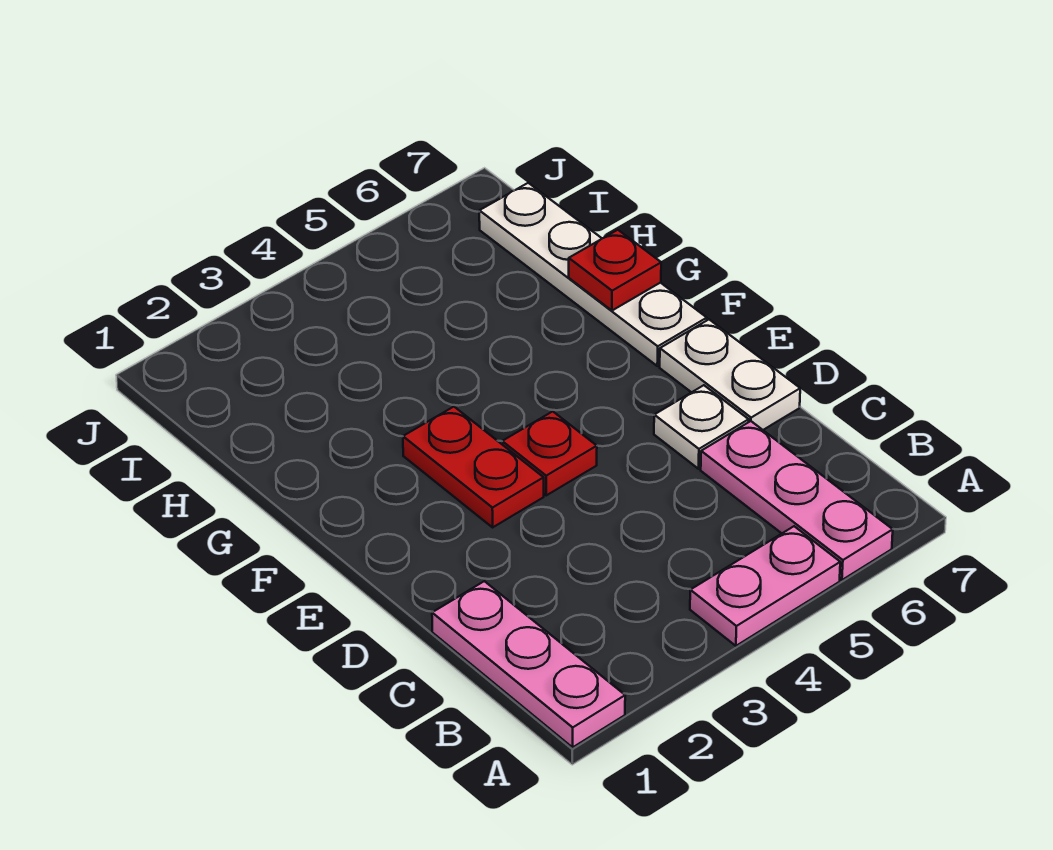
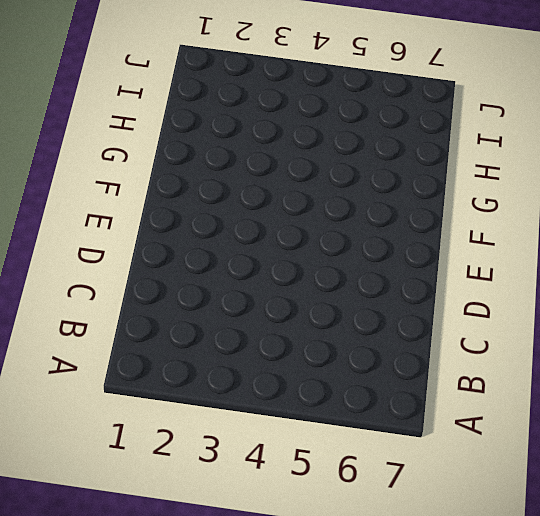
none -> pink 1x3 plate [432,581,625,747]
none -> pink 1x2 plate [690,526,840,646]

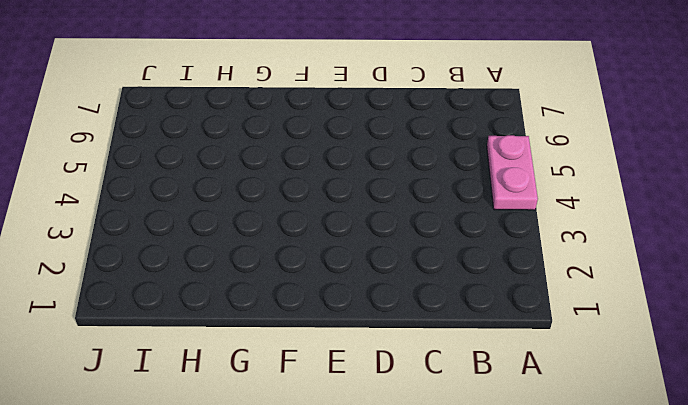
none -> pink 1x3 plate [432,581,625,747]
none -> pink 1x3 plate [701,421,893,580]

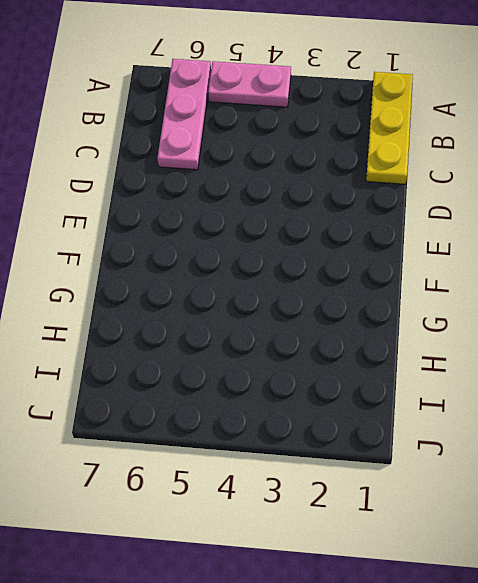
yellow 1x3 plate [366,72,413,184] -> pink 1x3 plate [432,581,625,747]
none -> white 1x1 plate [654,385,749,469]
none -> white 1x2 plate [660,320,800,430]

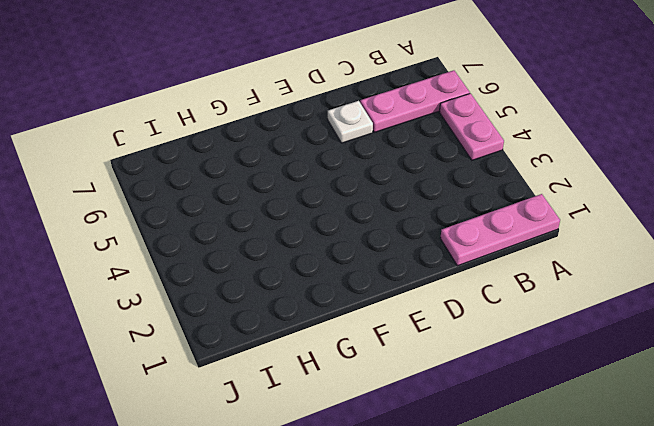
none -> white 1x2 plate [660,320,800,430]
none -> red 1x2 plate [403,407,544,527]

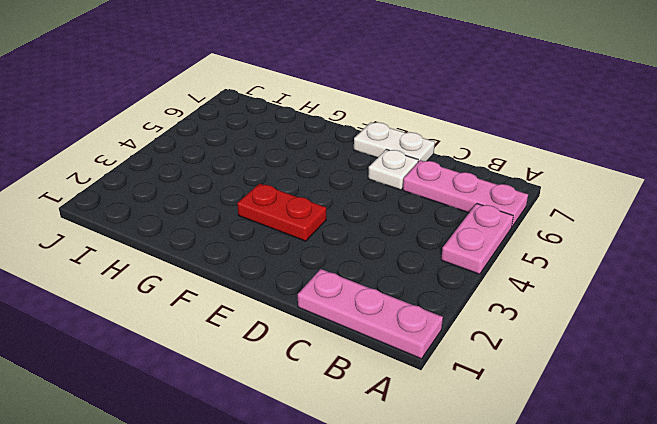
none -> red 1x1 plate [502,411,597,496]
none -> white 1x4 plate [479,183,707,366]

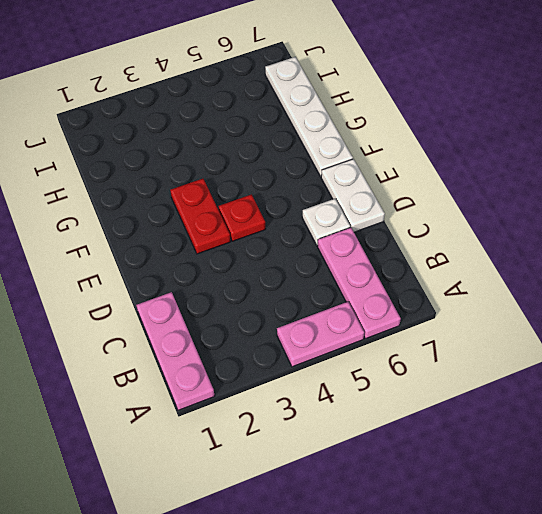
none -> red 1x1 plate [569,230,661,311]

